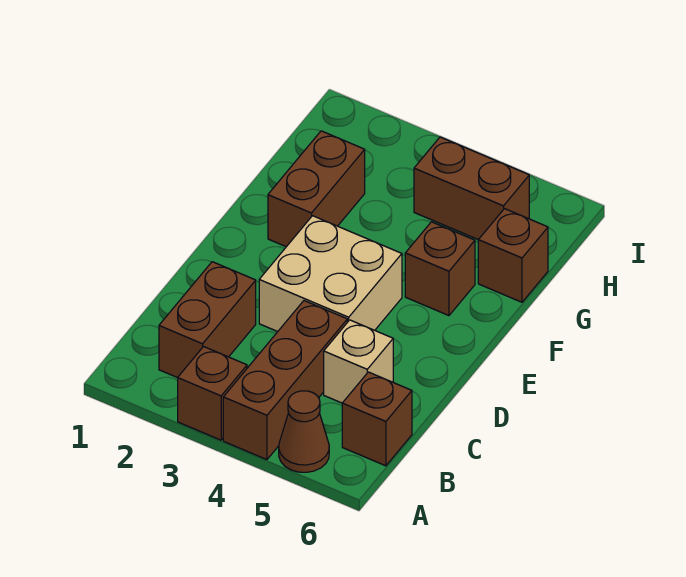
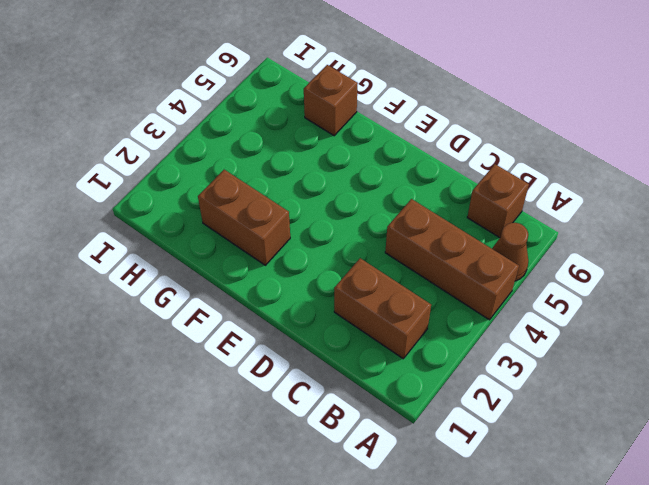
none -> brown 1x1 brick [178,347,247,440]
none -> tan 1x1 brick [324,320,393,403]

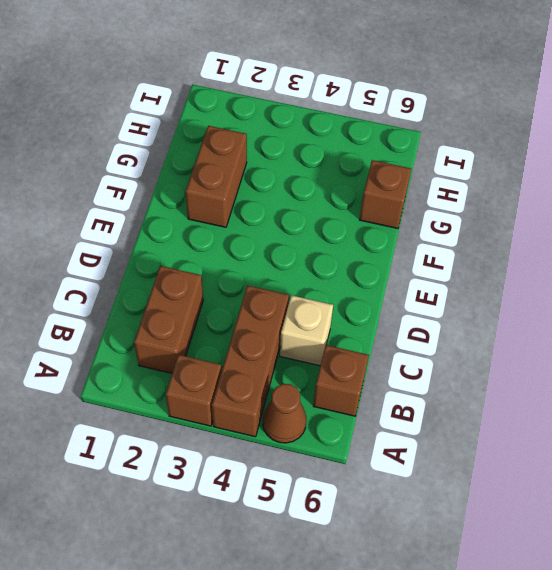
none -> tan 2x2 brick [259,216,402,332]
none -> brown 1x1 brick [405,222,475,316]

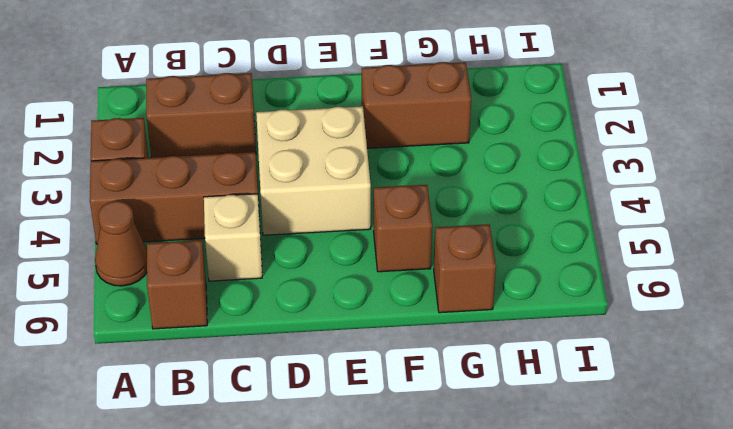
none -> brown 1x2 brick [414,137,529,240]

